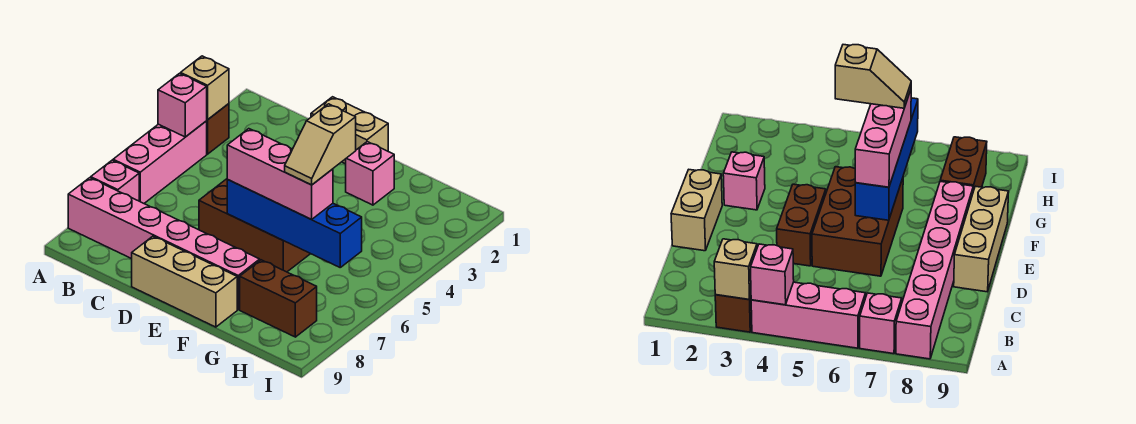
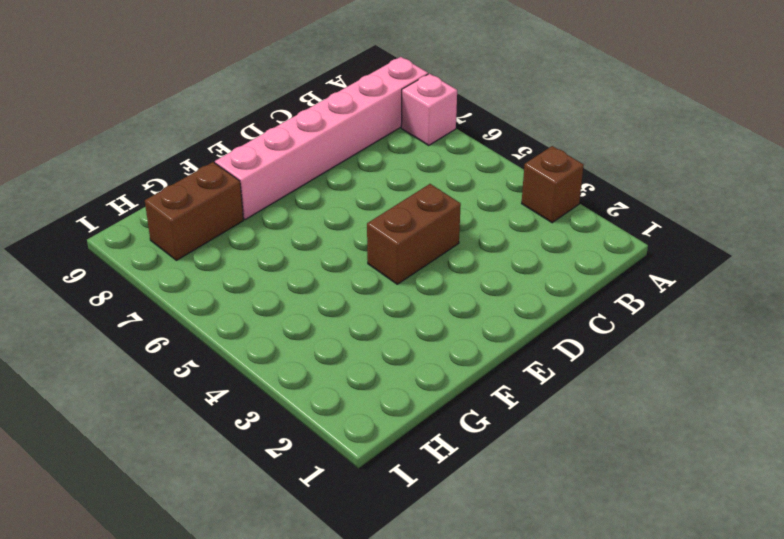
none -> pink 1x3 brick [113,121,207,203]
none -> tan 1x2 brick [311,97,388,164]
none -> brown 2x3 brick [199,179,310,272]

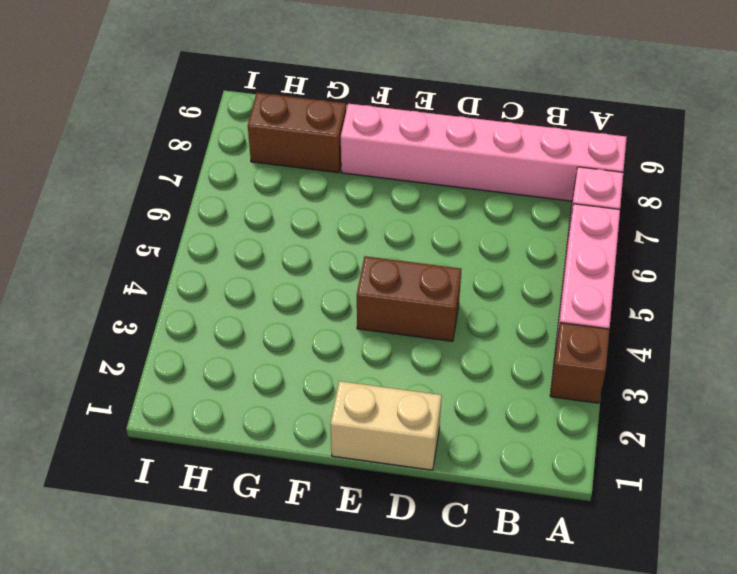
none -> brown 2x3 brick [199,179,310,272]
none -> tan 1x3 brick [132,236,237,327]
none -> pink 1x1 brick [346,142,394,205]

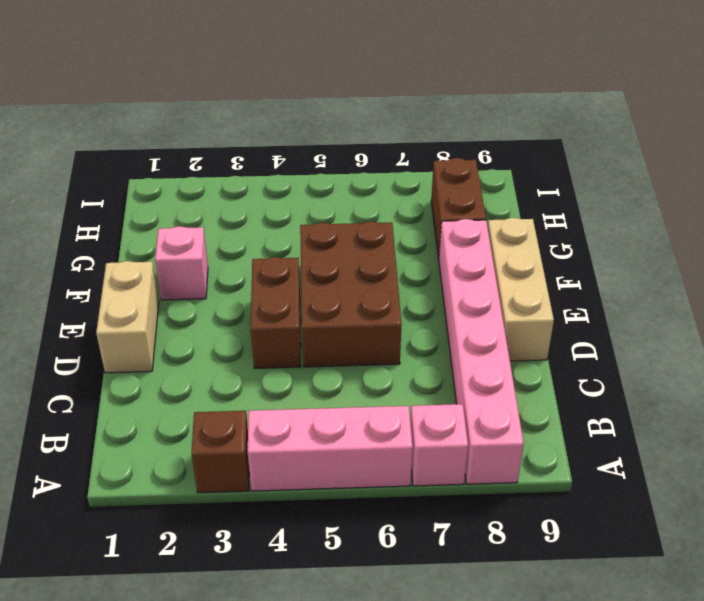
none -> tan 1x1 brick [181,56,229,120]
none -> pink 1x1 brick [158,73,207,137]
none -> blue 1x4 brick [227,180,362,267]

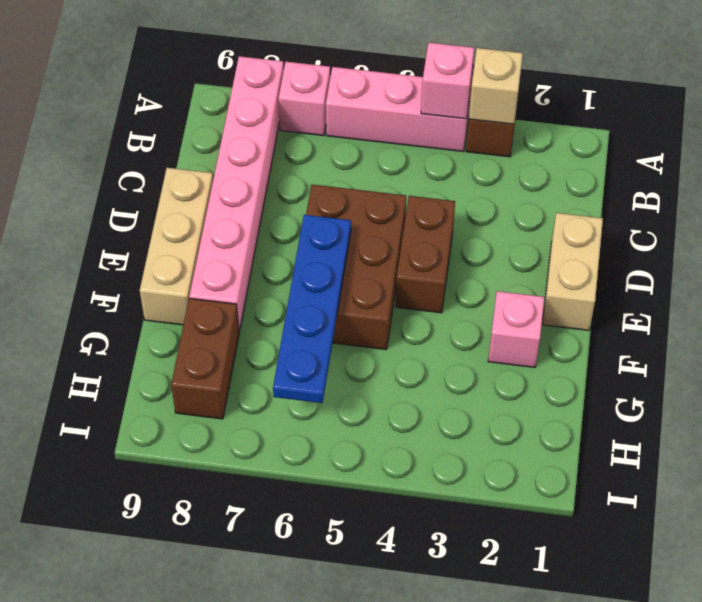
blue 1x4 plate [273,215,351,403] -> blue 1x4 brick [227,180,362,267]
none -> pink 1x3 brick [227,129,333,219]
none -> tan 1x2 slope [285,104,356,185]

